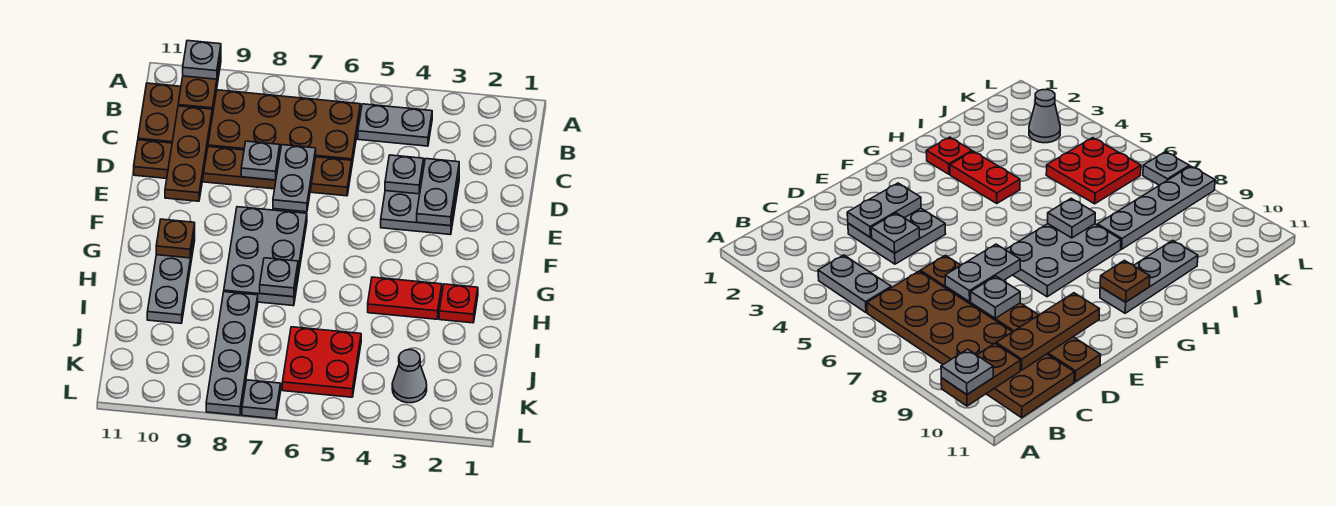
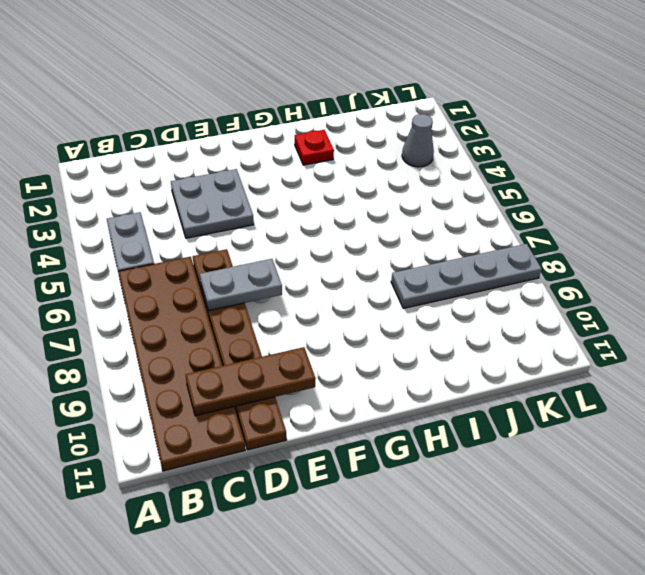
none -> grey 2x3 plate [224,207,307,306]
none -> grey 1x3 plate [147,233,195,323]
none -> red 1x2 plate [368,277,442,319]

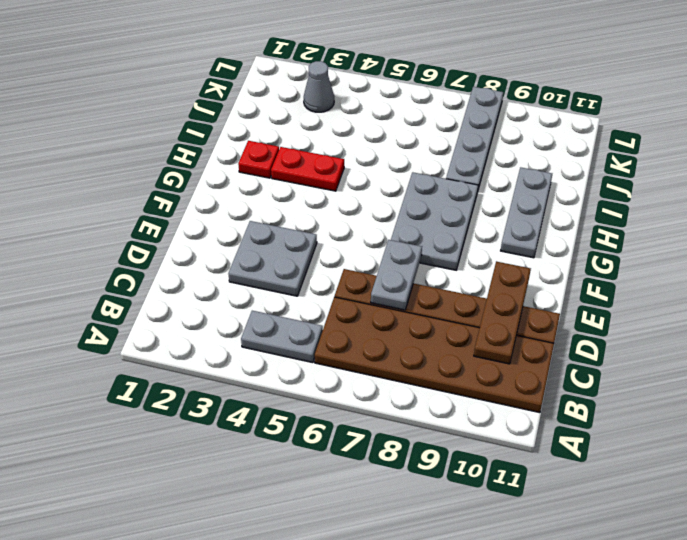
none -> red 2x2 plate [282,327,361,397]
none -> grey 1x1 plate [242,380,281,419]
none -> brown 1x2 plate [178,56,221,116]

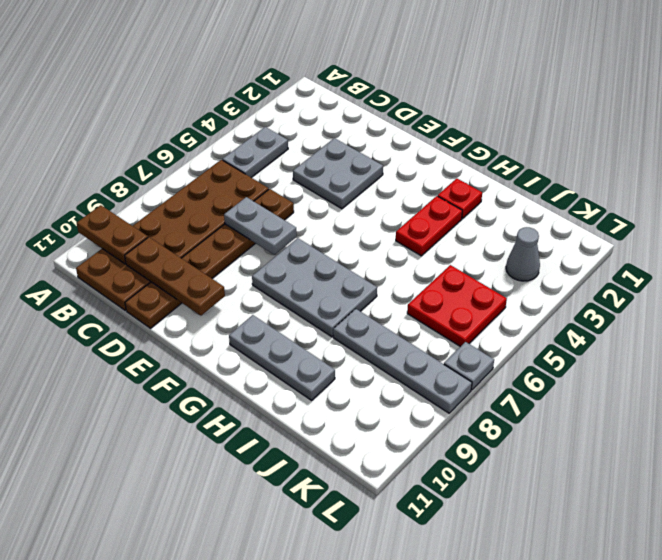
none -> grey 1x2 plate [417,159,459,226]
none -> grey 1x1 plate [385,155,424,194]
none -> grey 1x1 plate [241,141,280,180]

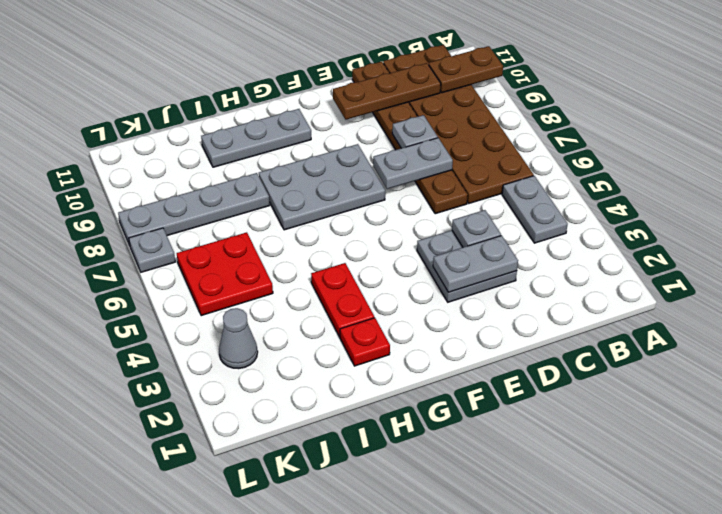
none -> brown 1x1 plate [156,219,195,258]
none -> grey 1x1 plate [260,258,298,297]
none -> grey 1x1 plate [183,41,221,79]

